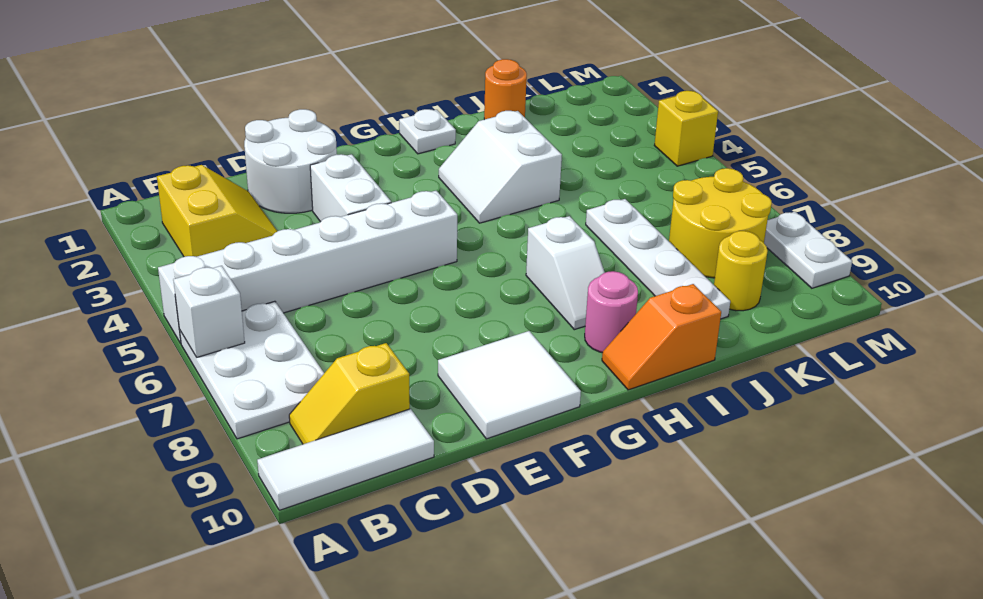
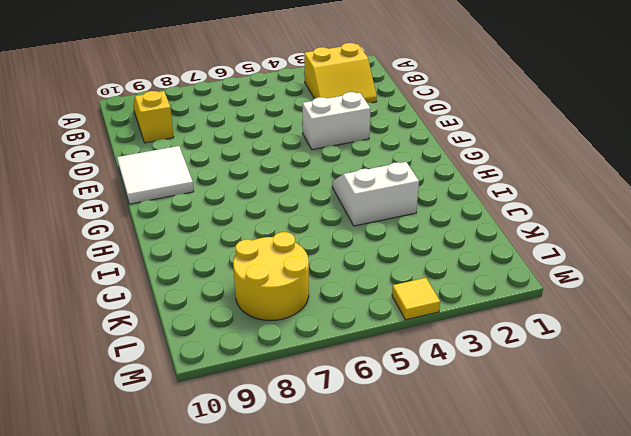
yellow 1x1 tile [392,278,440,320] -> yellow 1x1 brick [654,91,718,166]
none -> white 1x6 brick [158,191,457,343]
none -> white 2x3 plate [180,301,324,439]
none -> white 1x3 tile [257,409,434,510]

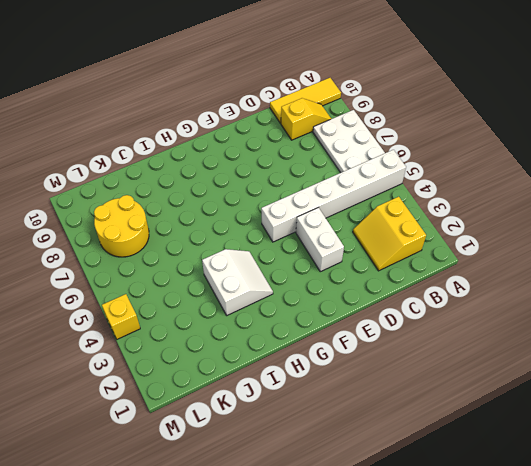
yellow 1x3 tile [270,78,341,123] -> white 1x3 tile [257,409,434,510]
none -> white 2x2 round brick [244,109,337,213]
none -> white 2x2 tile [438,331,581,439]
none -> white 1x1 plate [399,109,456,154]

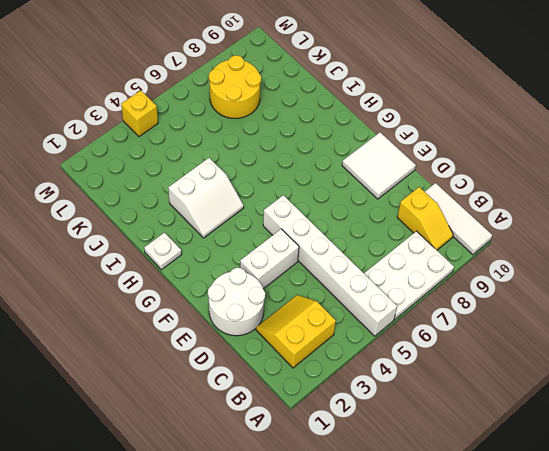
none -> white 1x2 slope [526,216,605,330]
none -> pink 1x1 round brick [585,271,638,353]
none -> orange 1x2 slope [602,284,721,390]

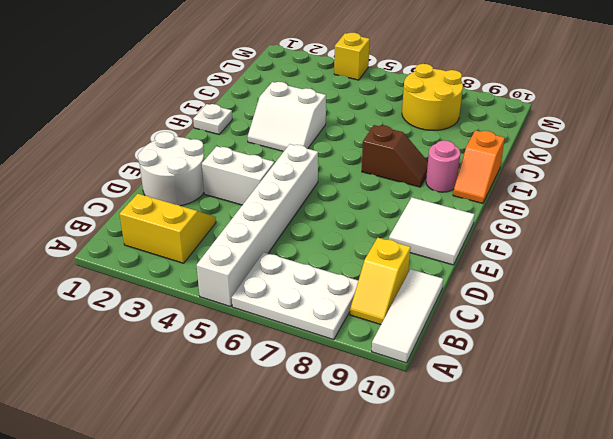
brown 1x2 slope [362,125,428,187] -> white 1x2 slope [526,216,605,330]
none -> orange 1x1 round brick [484,59,527,119]
none -> white 1x4 plate [586,199,730,319]
none -> yellow 1x1 round brick [714,231,768,311]

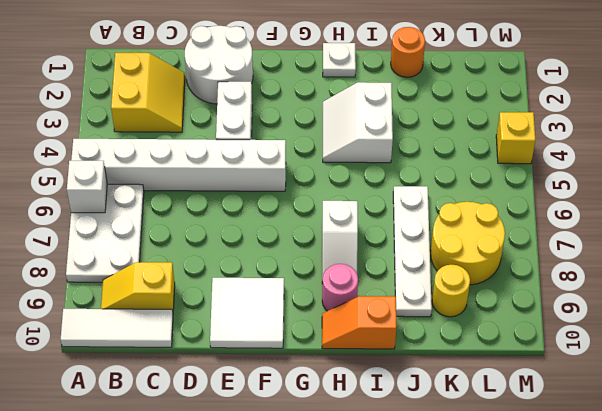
none -> white 1x2 plate [764,212,852,288]

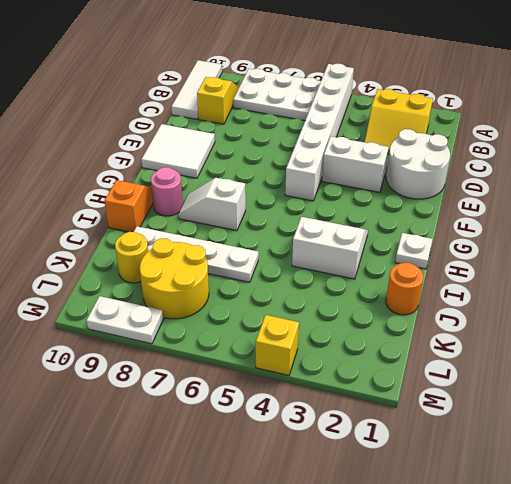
none -> white 1x1 brick [173,266,245,357]

